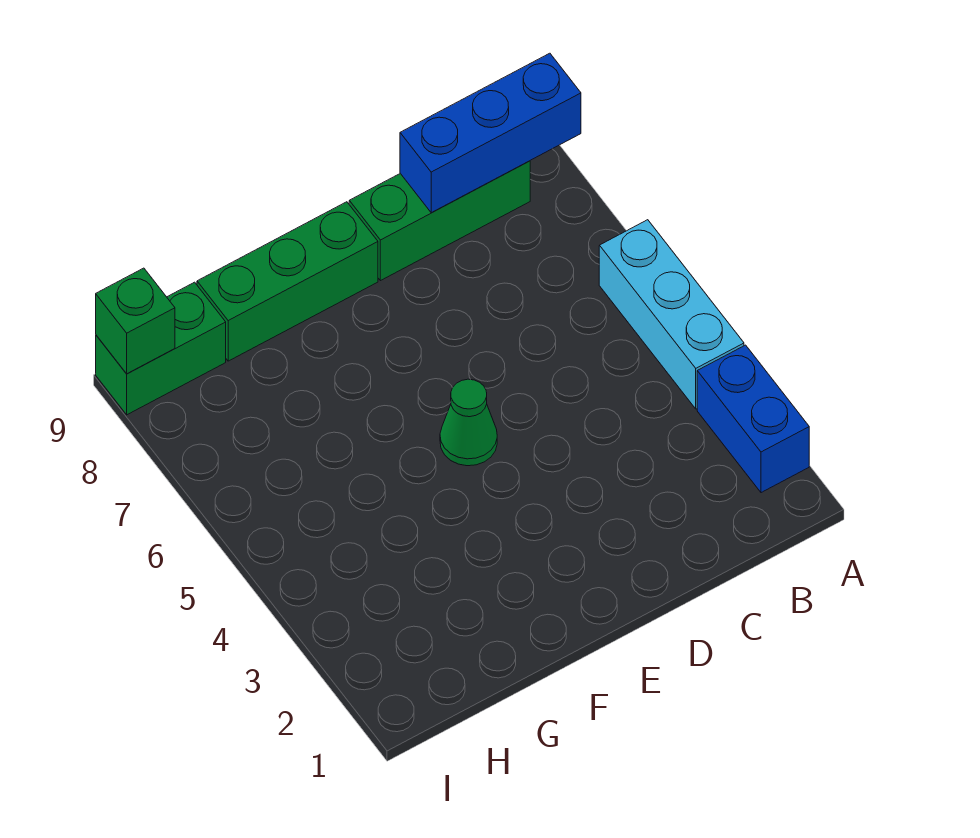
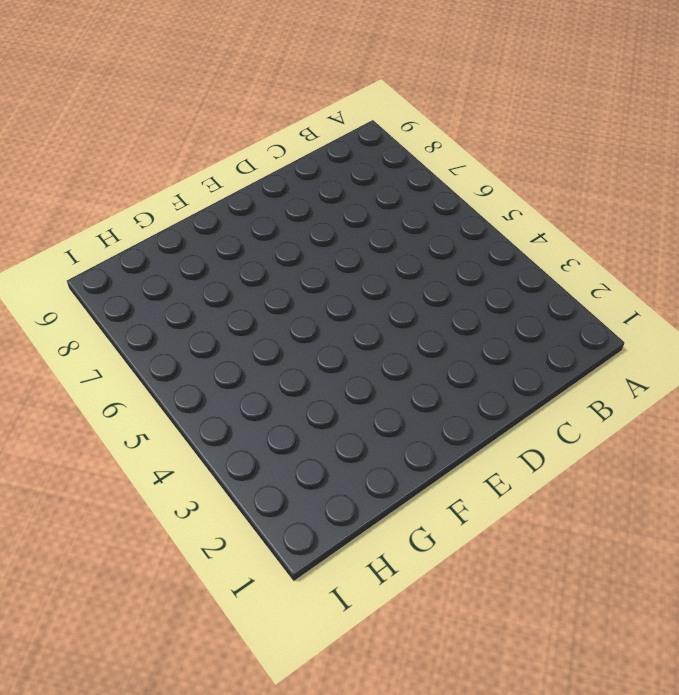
none -> blue 1x2 brick [697,345,809,493]
none -> cyan 1x3 brick [599,220,744,409]

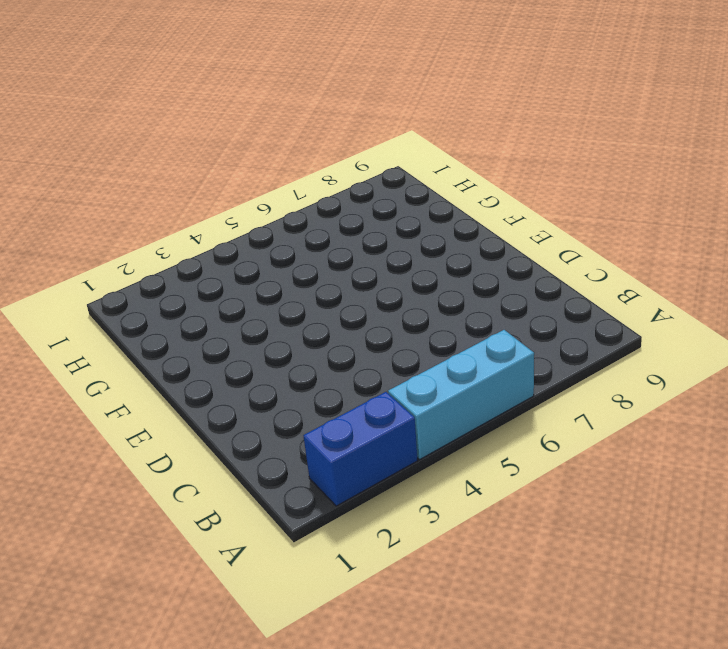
none -> green 1x3 brick [349,161,530,281]
none -> green 1x1 cone [440,379,497,466]

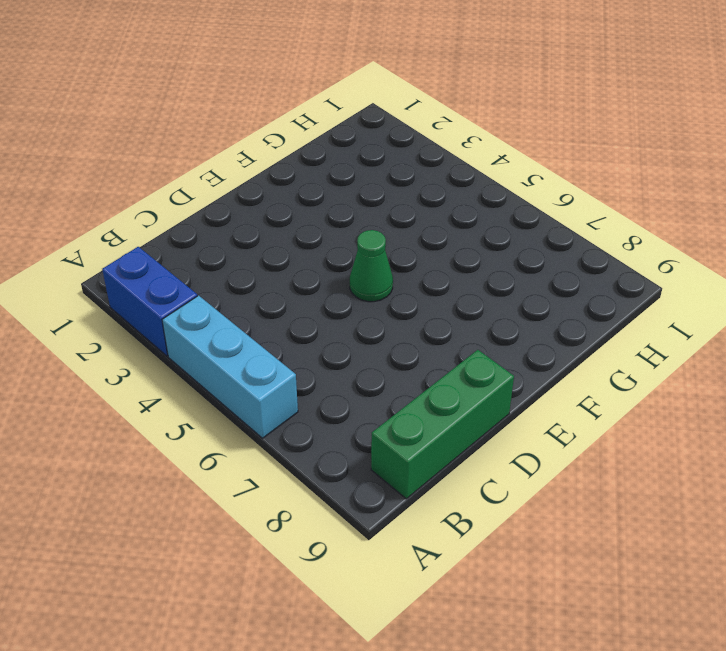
none -> green 1x3 brick [197,202,378,361]
none -> green 1x2 brick [96,282,226,415]

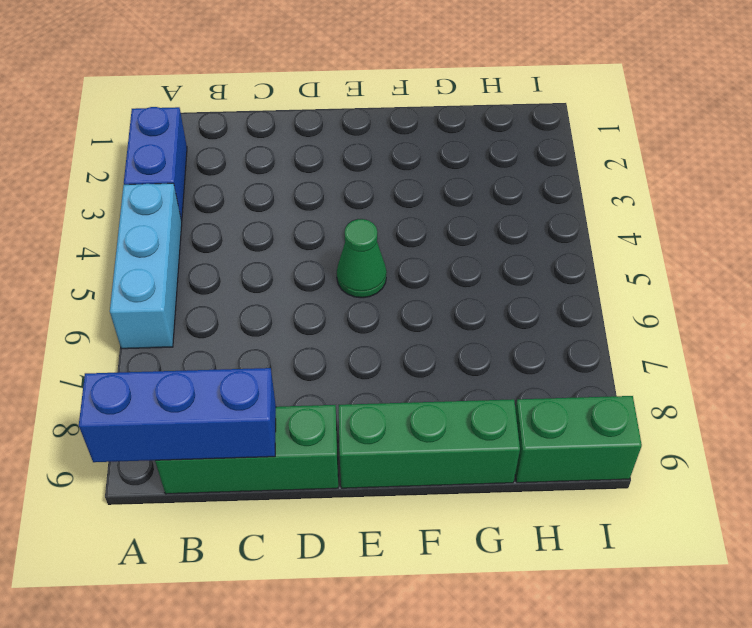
none -> green 1x1 brick [96,268,175,374]

